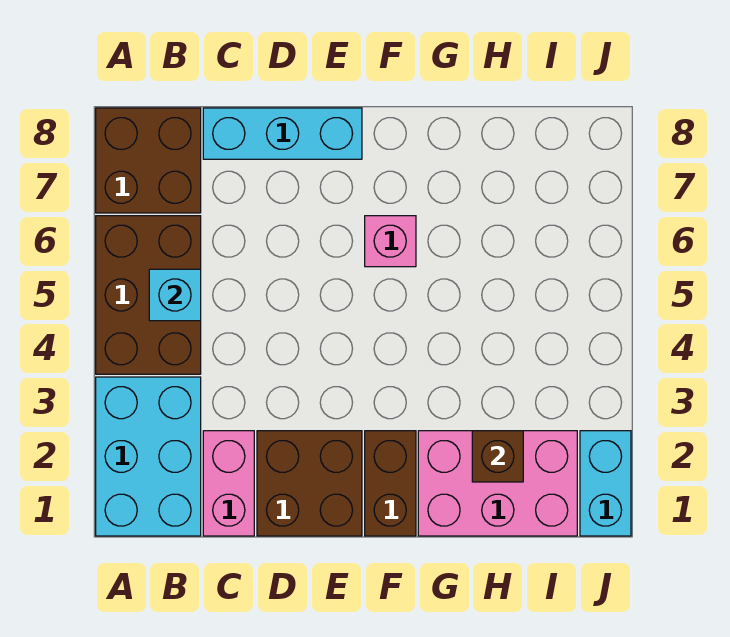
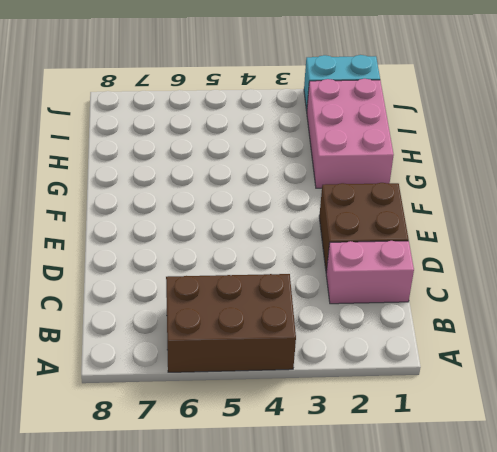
none -> cyan 2x3 brick [96,377,201,536]
none -> brown 2x2 brick [96,108,201,213]
none -> cyan 1x3 brick [203,108,362,159]

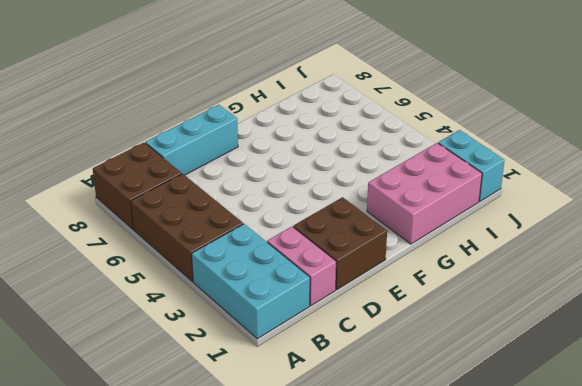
none -> brown 1x2 brick [365,431,416,536]
none -> pink 1x1 brick [365,216,416,267]
none -> cyan 1x1 brick [149,269,201,321]

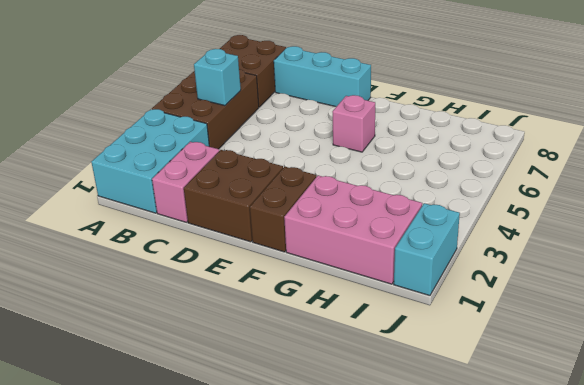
none -> brown 1x1 brick [472,431,523,482]

